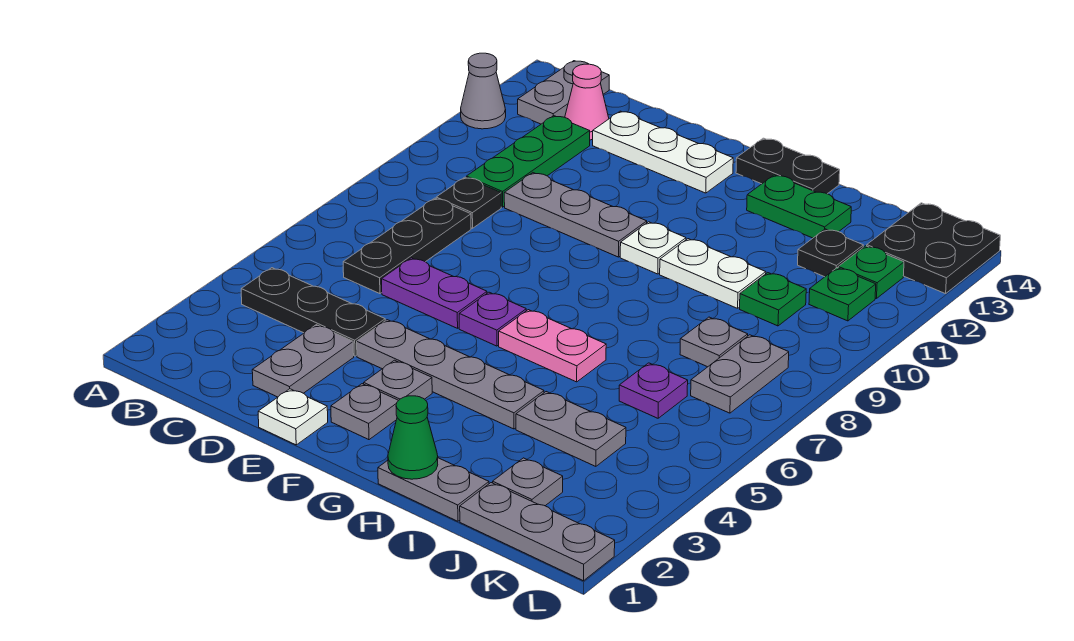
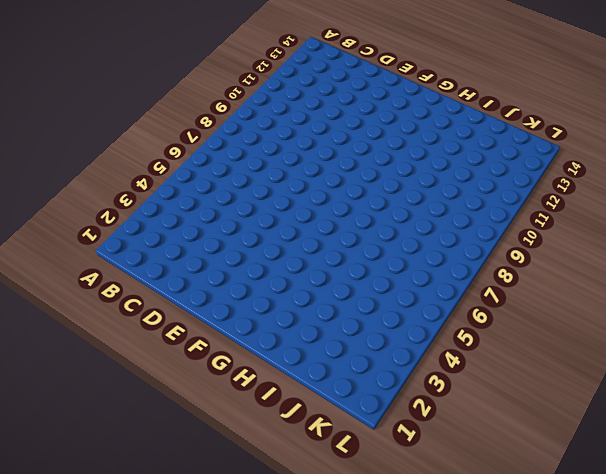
none -> grey 1x1 cone [461,53,506,129]
none -> black 1x3 plate [241,268,385,356]
none -> grey 1x2 plate [518,61,609,124]
none -> black 1x3 plate [343,198,471,294]

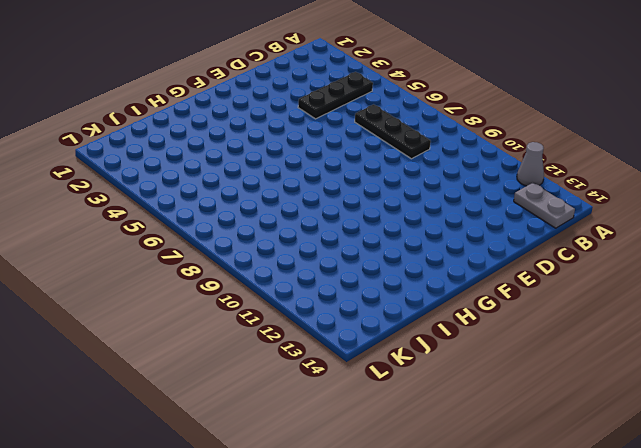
none -> black 1x1 plate [436,177,501,228]
none -> green 1x3 plate [466,116,590,207]
none -> pink 1x1 cone [565,64,609,140]
none -> grey 1x2 plate [252,325,354,397]

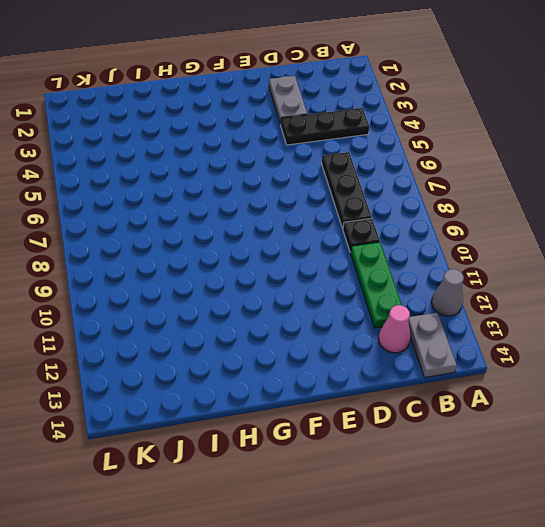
none -> purple 1x2 plate [382,258,487,328]
none -> grey 1x3 plate [504,173,647,257]
none -> white 1x3 plate [593,111,733,193]
none -> white 1x1 plate [258,389,328,445]

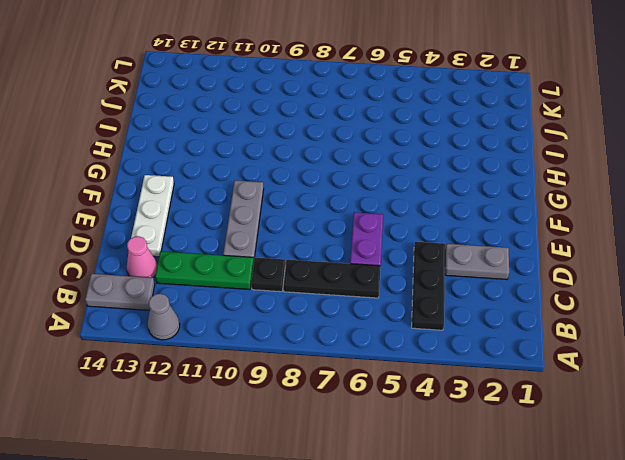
none -> white 1x1 plate [258,389,328,445]
none -> grey 1x4 plate [357,320,544,429]
none -> grey 1x1 plate [331,384,399,440]
none -> grey 1x1 plate [364,360,432,400]

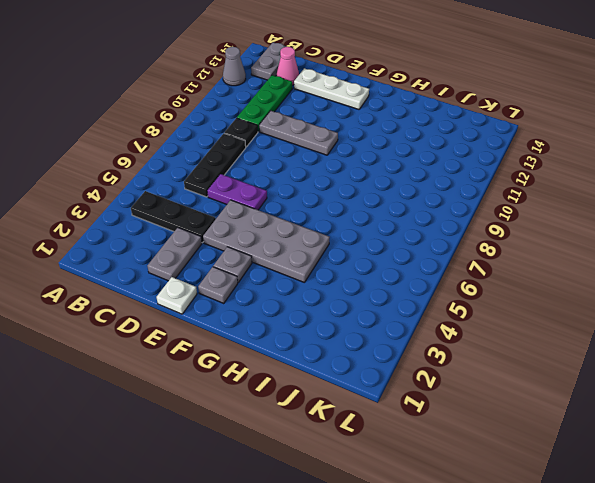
grey 2x4 plate [203,200,330,283] -> grey 1x4 plate [357,320,544,429]
none -> purple 1x1 plate [459,292,526,346]
none -> pink 1x2 plate [499,310,606,382]
none -> white 1x1 plate [620,222,686,274]
none -> black 1x2 plate [736,138,840,194]

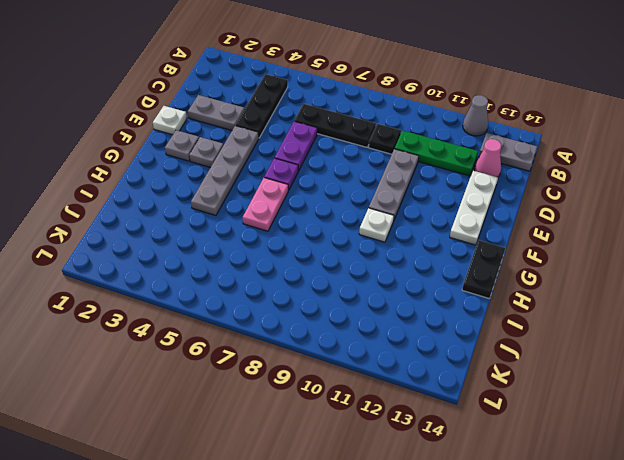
none -> grey 1x2 plate [378,458,489,521]
none -> white 1x2 plate [660,239,766,308]
none -> green 1x2 plate [747,175,851,238]
none -> grey 1x2 plate [516,392,626,466]

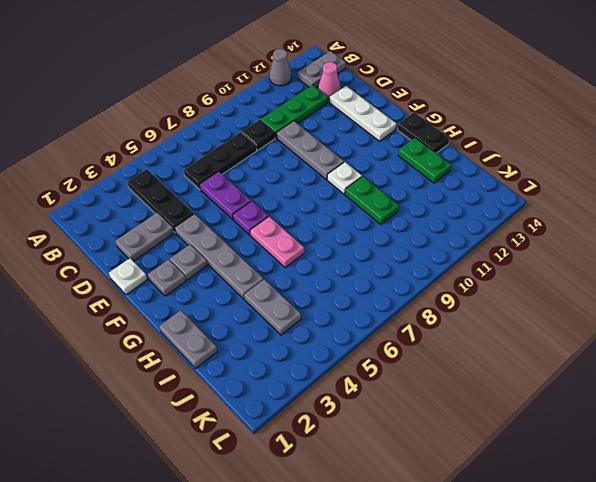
green 1x2 plate [345,176,399,225] -> white 1x2 plate [660,239,766,308]
none -> grey 1x3 plate [460,483,615,581]
none -> grey 1x1 plate [493,458,563,506]
none -> purple 1x1 plate [619,363,688,418]
none -> grey 1x1 plate [680,317,748,367]

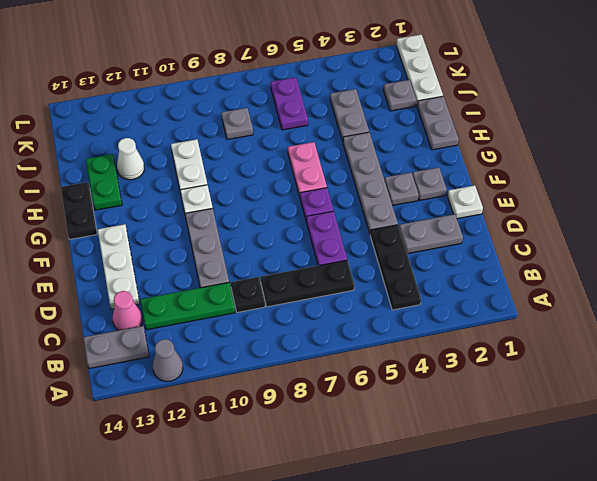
white 1x1 cone [117,138,144,180] -> none
white 1x3 plate [396,34,443,105] -> grey 1x3 plate [460,483,615,581]
purple 1x2 plate [271,77,308,130] -> purple 1x1 plate [619,363,688,418]
none -> green 1x1 plate [740,273,806,326]
none -> black 1x1 plate [798,229,863,277]
none -> grey 1x2 plate [691,335,789,413]
none -> green 1x1 plate [809,268,876,321]

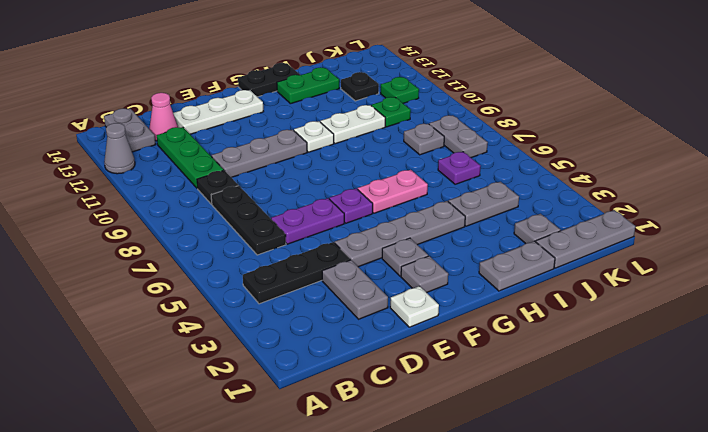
none -> green 1x1 plate [838,246,904,299]
none -> black 2x2 plate [867,203,1000,294]
none -> green 1x1 cone [388,396,438,479]

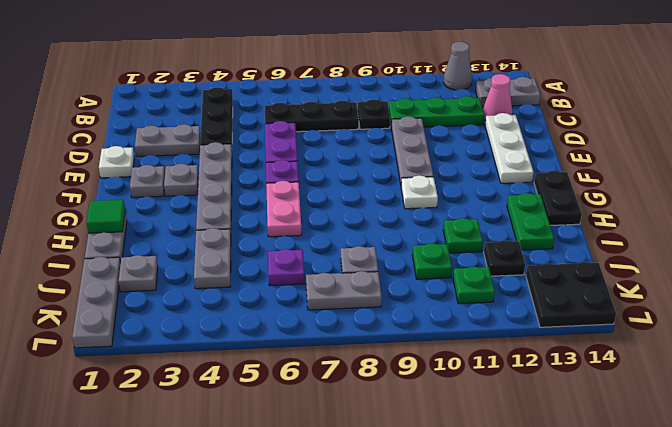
green 1x1 tile [86,200,125,233] -> green 1x1 cone [388,396,438,479]
green 1x1 plate [443,218,483,253] -> green 1x1 plate moved to [838,246,904,299]
none -> white 1x2 plate [660,239,766,308]

